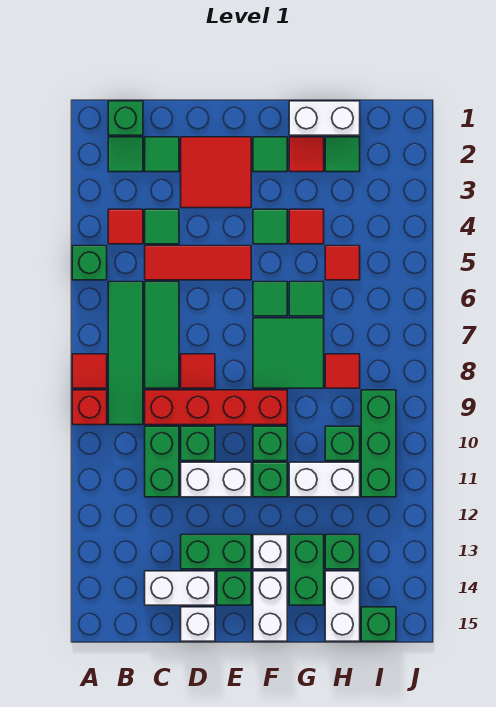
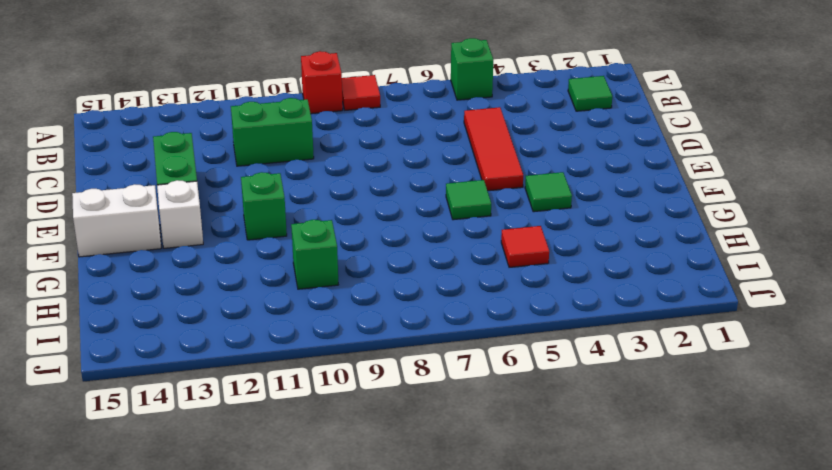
none -> green 1x1 brick [108,101,143,135]
none -> red 1x1 tile [108,209,143,244]
none -> green 1x4 tile [108,282,143,425]
none -> green 1x1 tile [145,137,179,172]

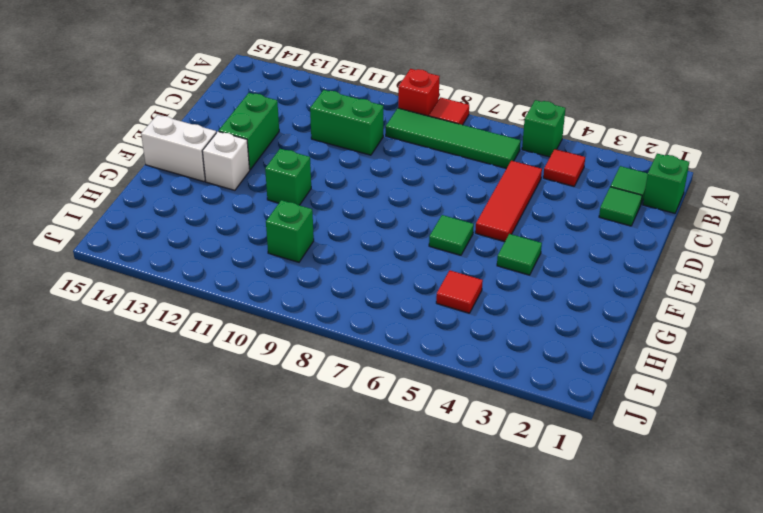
none -> green 1x1 tile [145,209,179,244]
none -> green 1x3 tile [145,282,179,388]
none -> red 1x4 brick [145,390,287,425]
none -> white 1x2 brick [145,571,215,605]

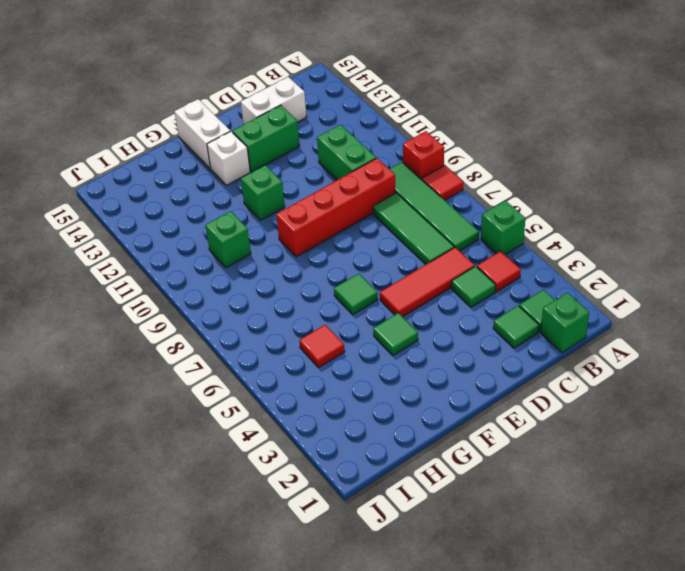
none -> red 2x2 tile [181,137,251,208]
none -> red 1x1 tile [181,354,215,388]
none -> green 1x1 brick [181,426,215,461]
none -> white 1x2 brick [181,462,251,497]

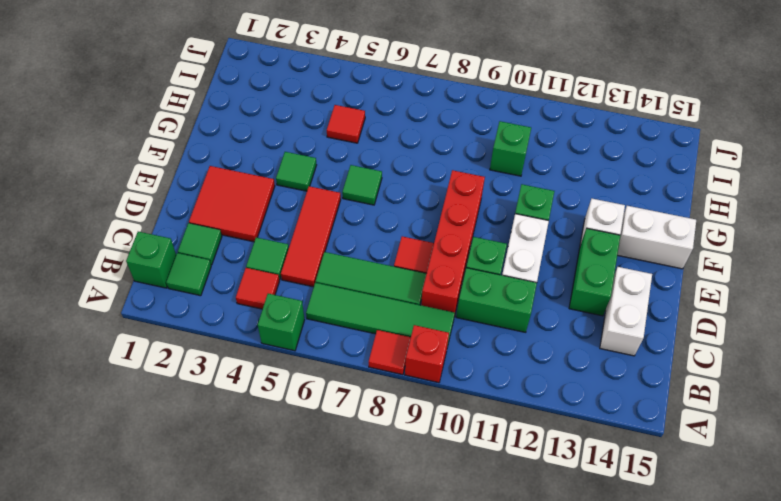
none -> white 1x1 brick [181,607,215,641]
none -> green 1x1 brick [217,571,251,605]
none -> green 1x1 tile [253,137,287,172]
none -> green 2x2 tile [253,318,324,388]

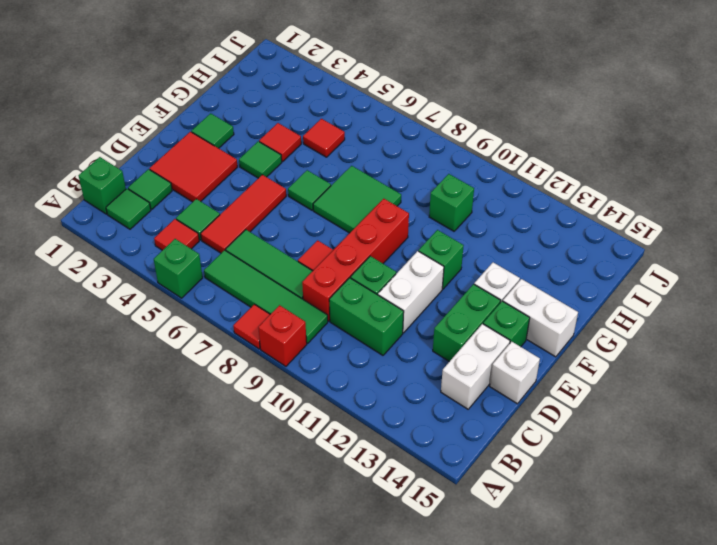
none -> green 1x1 brick [253,426,287,461]
none -> white 1x2 brick [289,101,360,135]
none -> red 1x1 tile [289,137,324,172]
none -> green 1x1 tile [289,282,324,316]

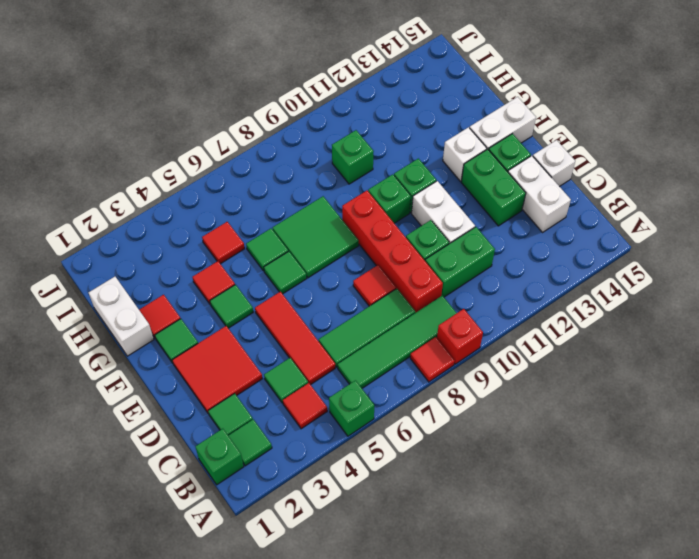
none -> white 1x2 brick [289,462,360,497]
none -> green 1x2 brick [289,535,324,605]
none -> green 1x1 tile [325,137,360,172]
none -> red 1x1 tile [325,354,360,388]

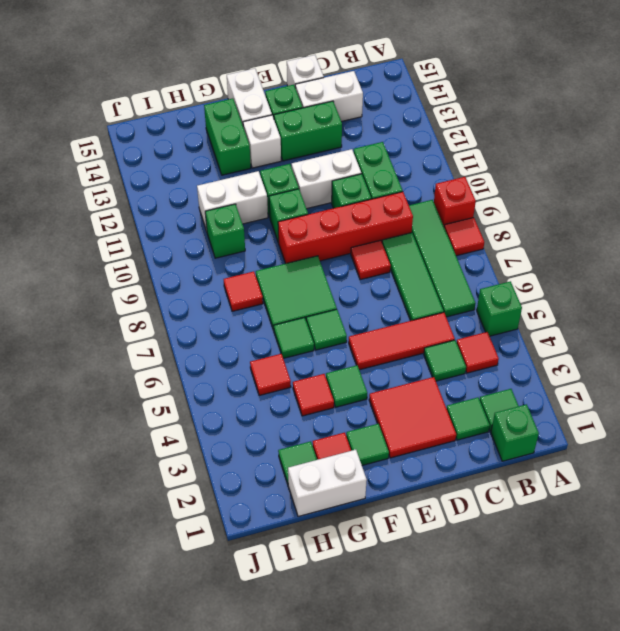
none -> green 1x1 brick [325,535,360,569]
none -> white 1x2 brick [325,571,360,641]
none -> green 1x3 brick [361,390,396,497]
none -> green 1x1 brick [361,607,396,641]

